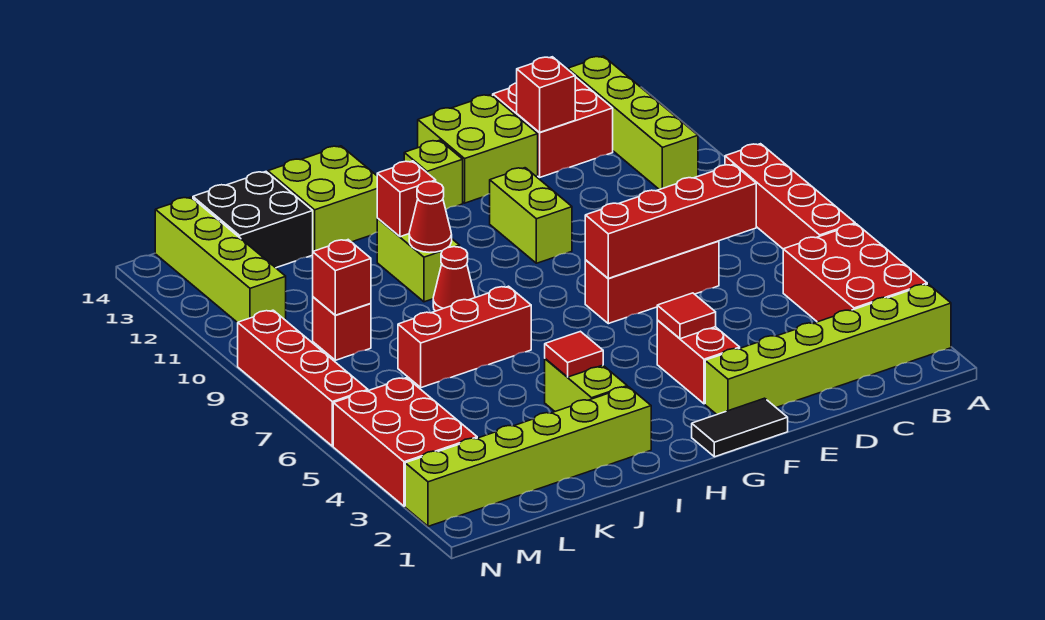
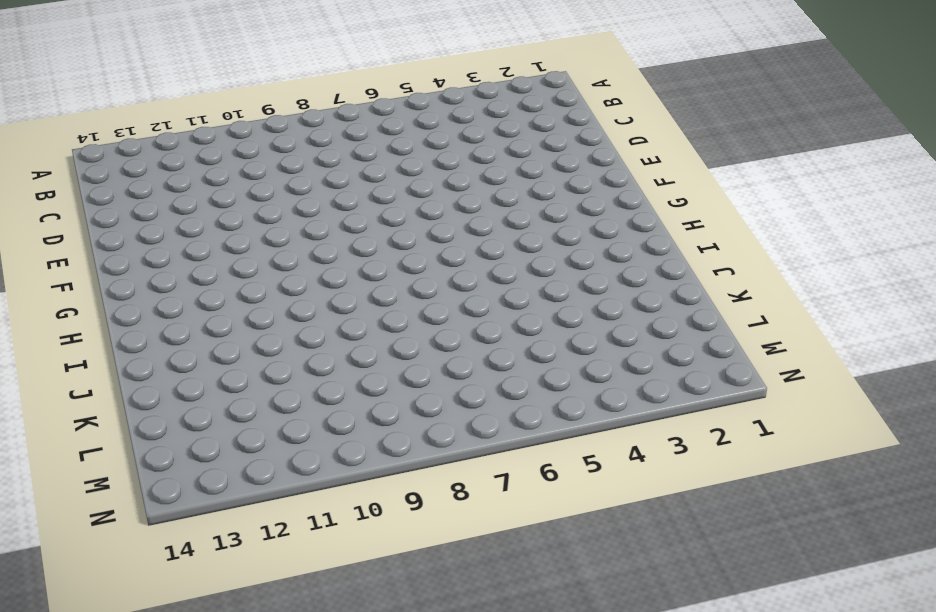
none -> lime 1x6 brick [705,284,951,414]
none -> red 2x3 brick [783,224,927,322]
none -> red 1x4 brick [725,144,855,249]

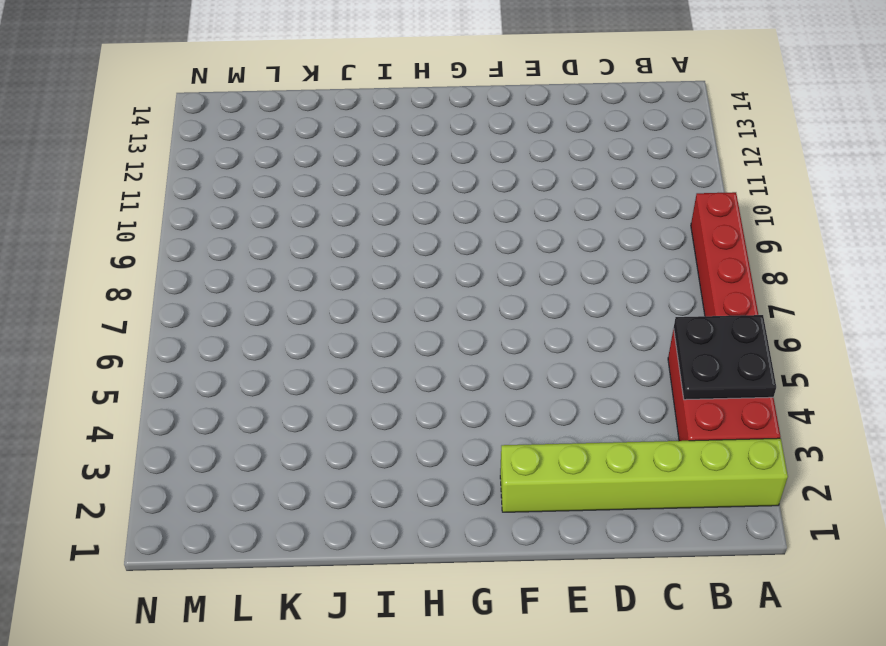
black 2x2 plate [674,315,776,400] -> none
none -> lime 1x4 brick [568,56,698,190]
none -> red 2x2 brick [493,77,613,177]
none -> red 1x3 brick [585,241,719,324]

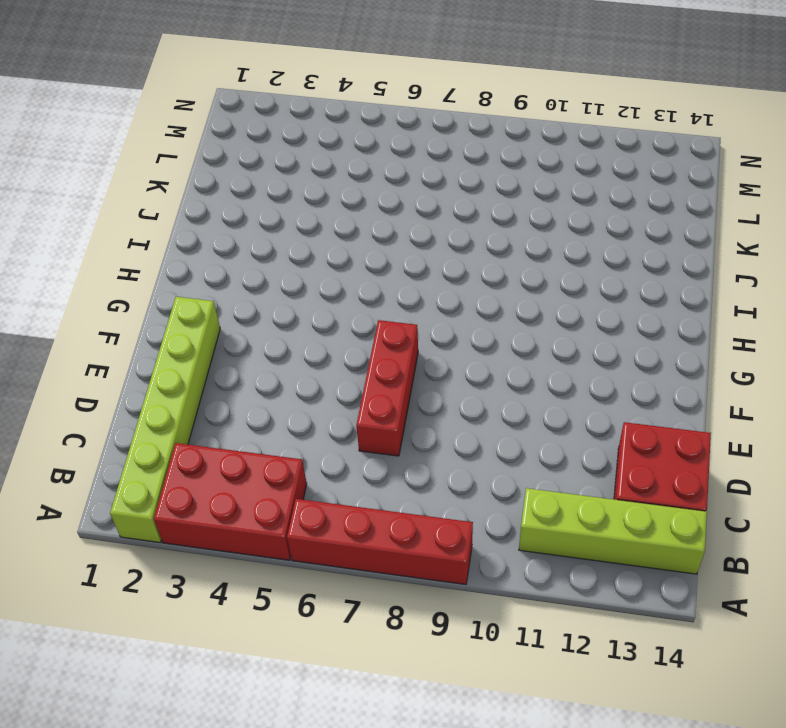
none -> lime 2x2 brick [418,95,538,203]
none -> black 1x2 tile [692,398,788,457]
none -> red 1x2 brick [657,320,740,404]

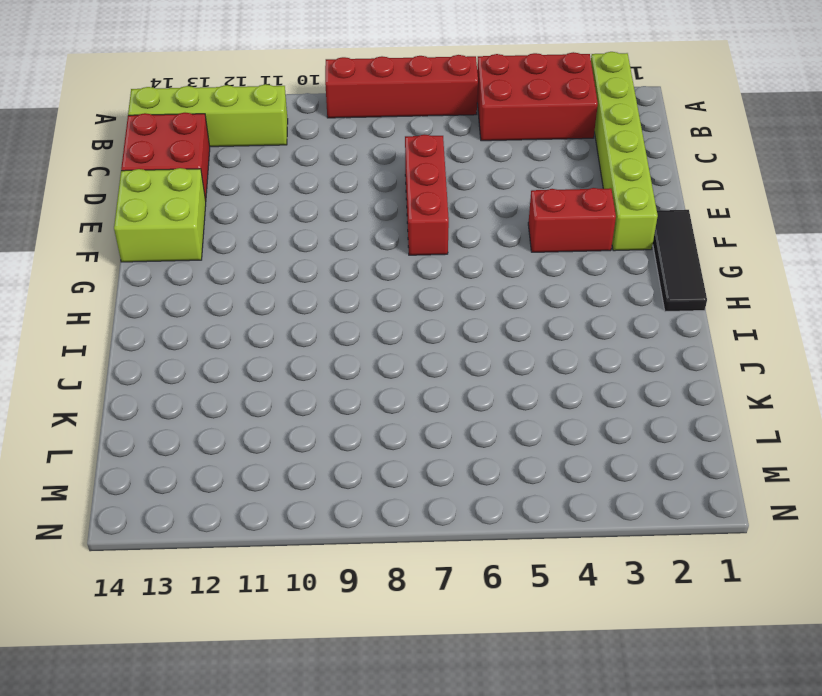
black 1x3 tile [653,210,707,312] -> black 1x2 tile [692,398,788,457]
none -> lime 1x2 brick [490,168,572,263]
none -> lime 1x1 brick [404,140,463,209]
none -> lime 1x6 brick [405,387,651,526]

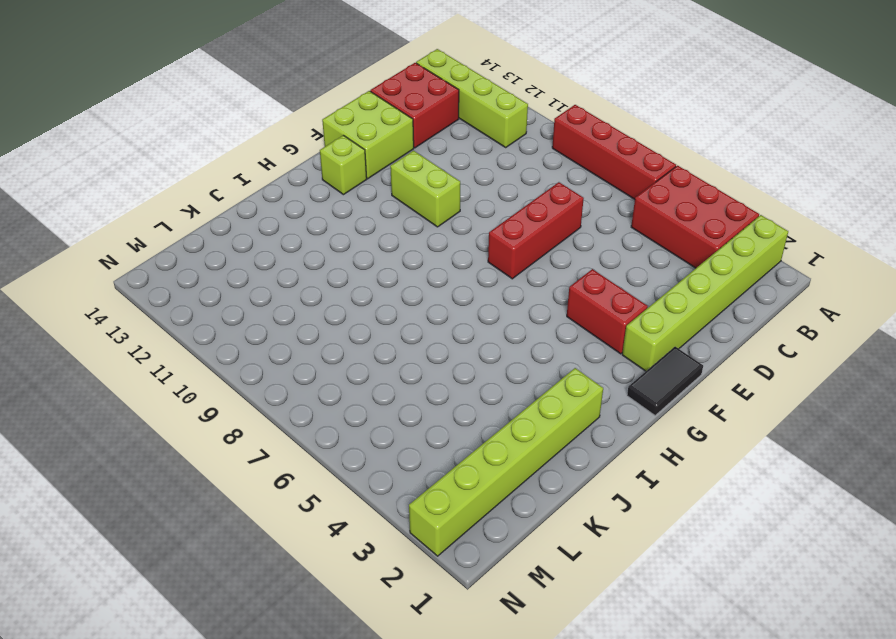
none -> lime 1x2 brick [545,359,627,411]
none -> red 1x3 brick [398,286,531,388]
none -> red 1x1 cone [433,247,475,311]

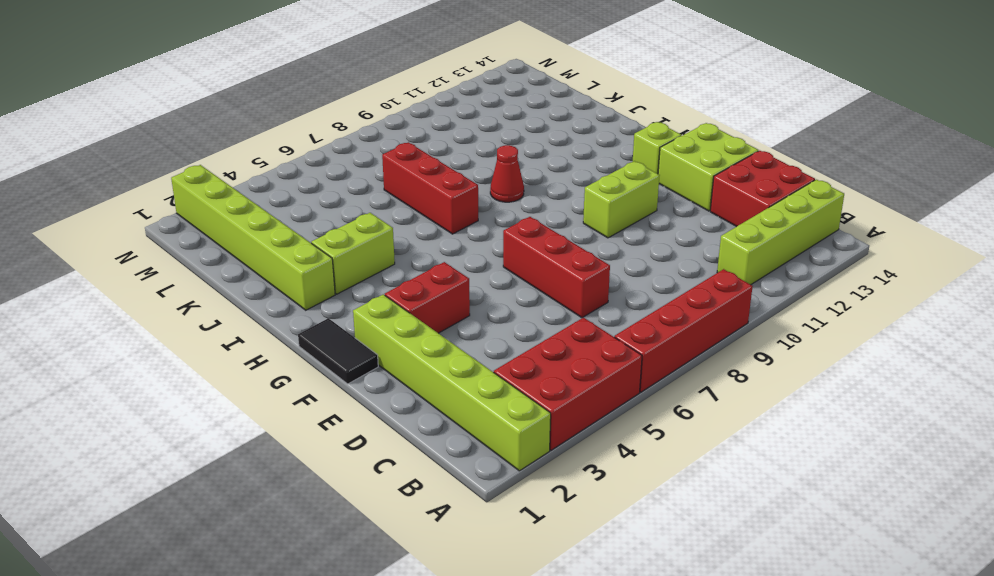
none -> lime 1x2 brick [377,218,460,302]
none -> lime 2x2 brick [268,146,377,251]
none -> black 2x2 brick [193,172,313,268]

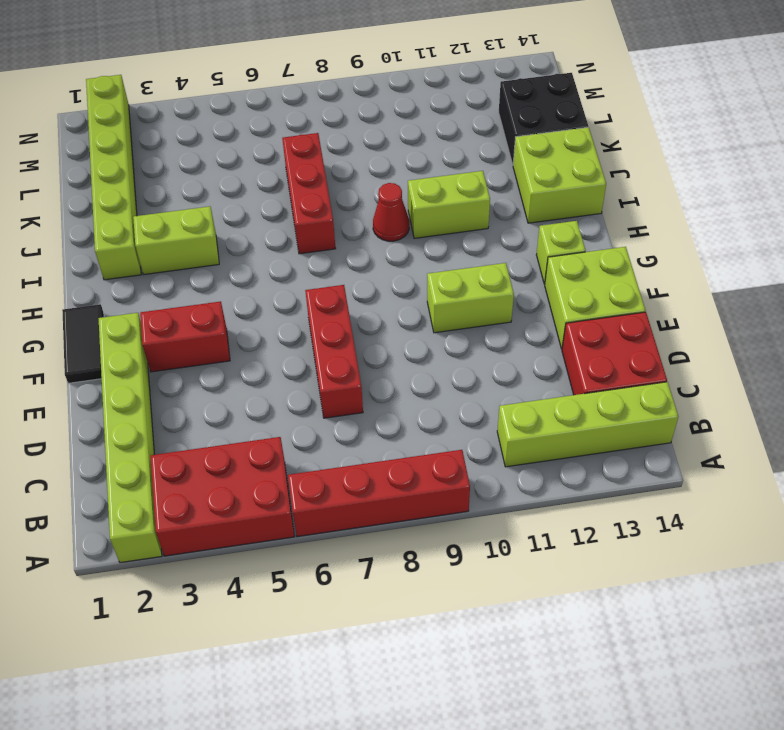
none -> red 1x1 brick [313,297,371,360]
none -> red 2x3 brick [333,378,477,506]
none -> lime 1x4 brick [155,197,286,323]

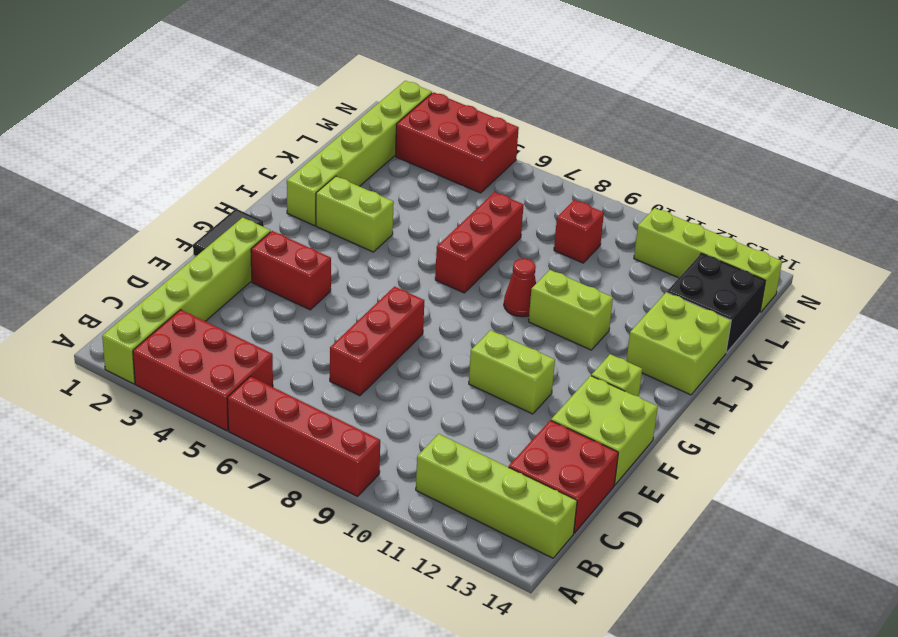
none -> red 1x4 brick [238,310,368,446]
none -> red 1x4 brick [585,164,756,278]
none -> red 1x1 brick [517,57,575,133]

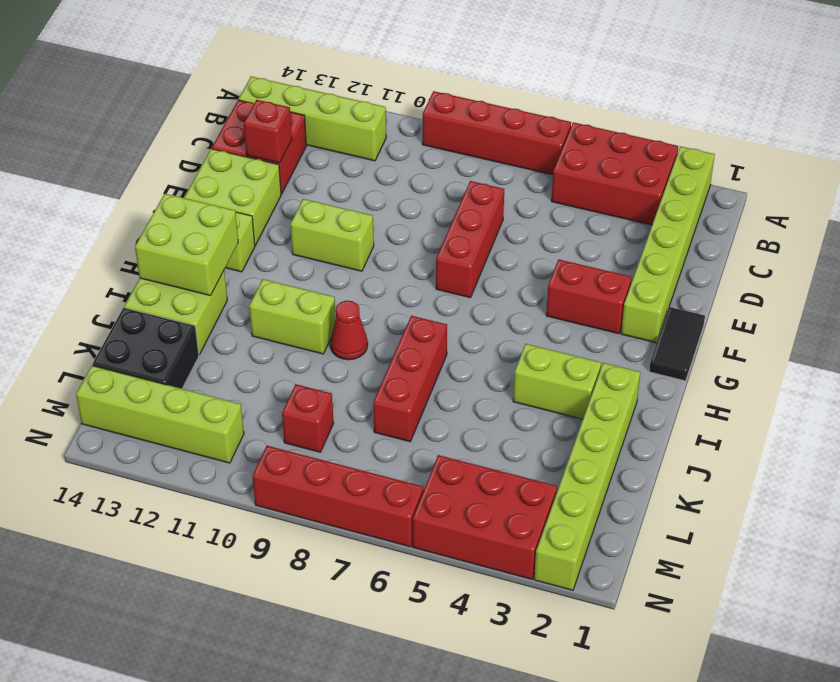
lime 2x2 brick [135,194,238,296] -> none
none -> red 1x4 brick [585,164,756,278]
none -> red 1x1 tile [657,293,716,339]
none -> red 1x1 tile [545,331,603,377]

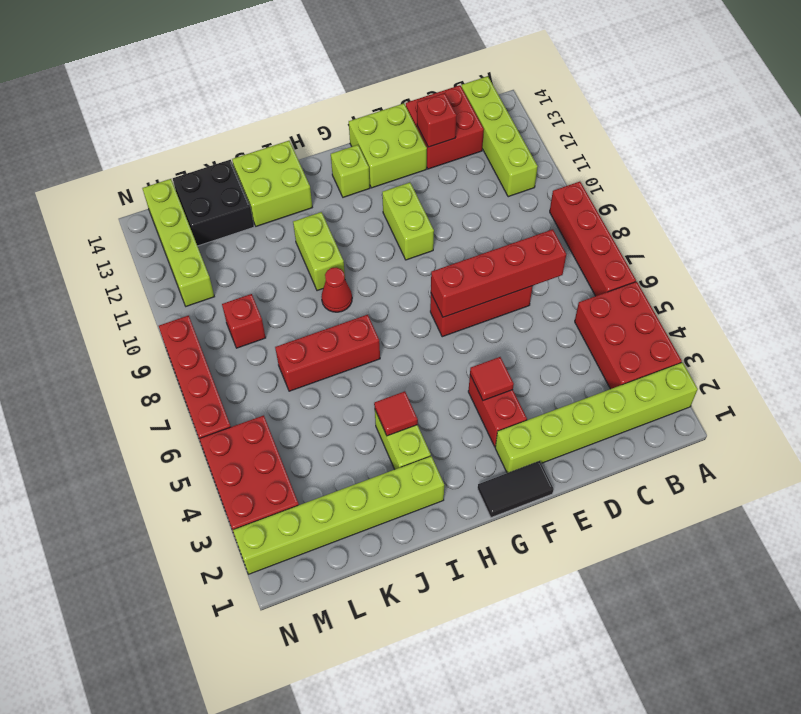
none -> red 1x1 cone [409,182,452,253]
none -> red 1x1 brick [377,161,436,237]
none -> red 1x1 brick [313,240,371,315]

